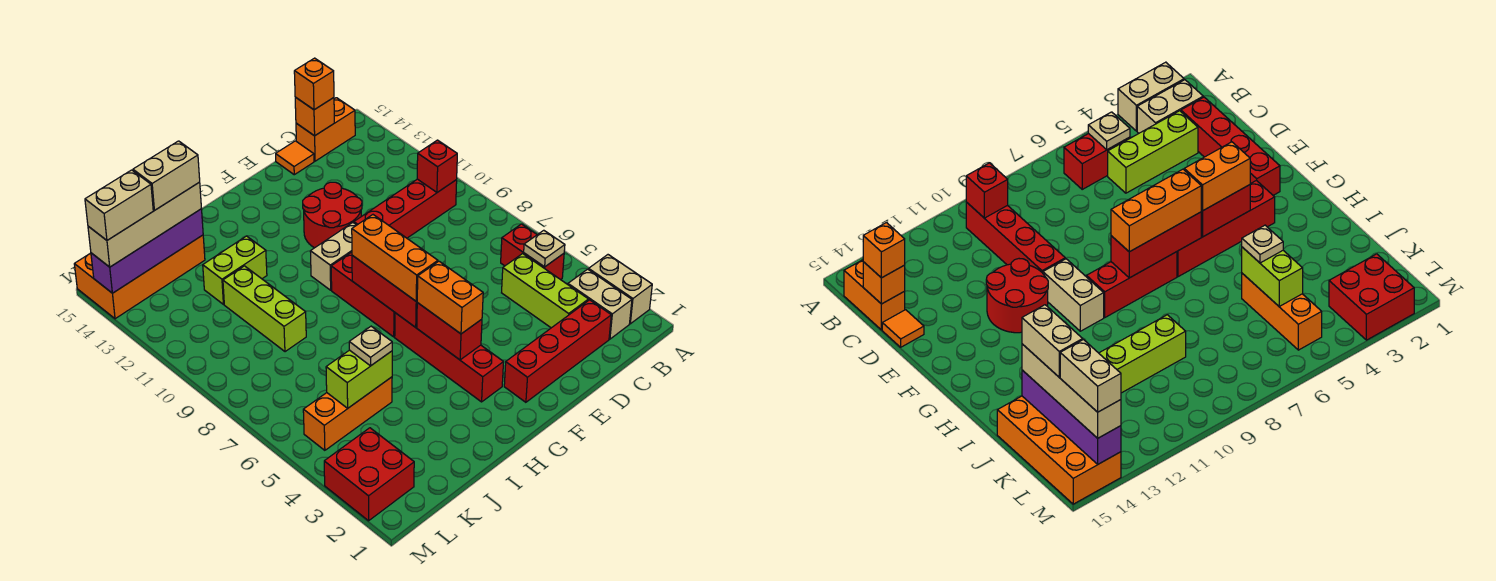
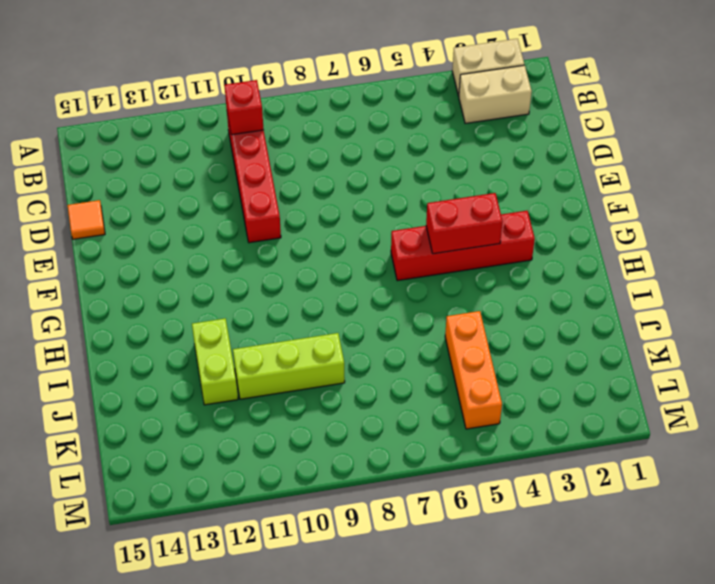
none -> red 1x2 brick [501,224,564,280]
none -> orange 1x2 brick [296,98,355,161]
none -> red 1x4 brick [504,300,611,402]
none -> lime 1x3 brick [502,254,588,328]

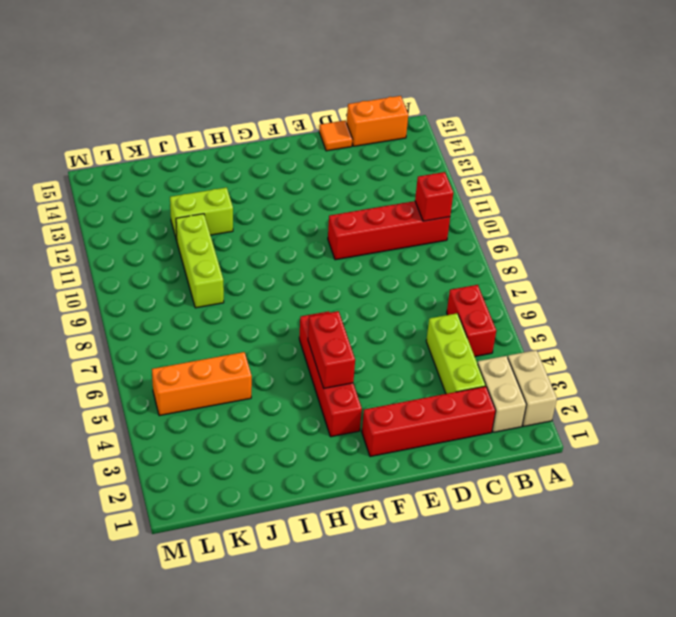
none -> red 2x2 round brick [303,182,362,248]
none -> tan 1x2 brick [310,223,356,290]
none -> red 1x3 brick [331,252,395,337]
none -> orange 2x4 brick [74,235,205,319]

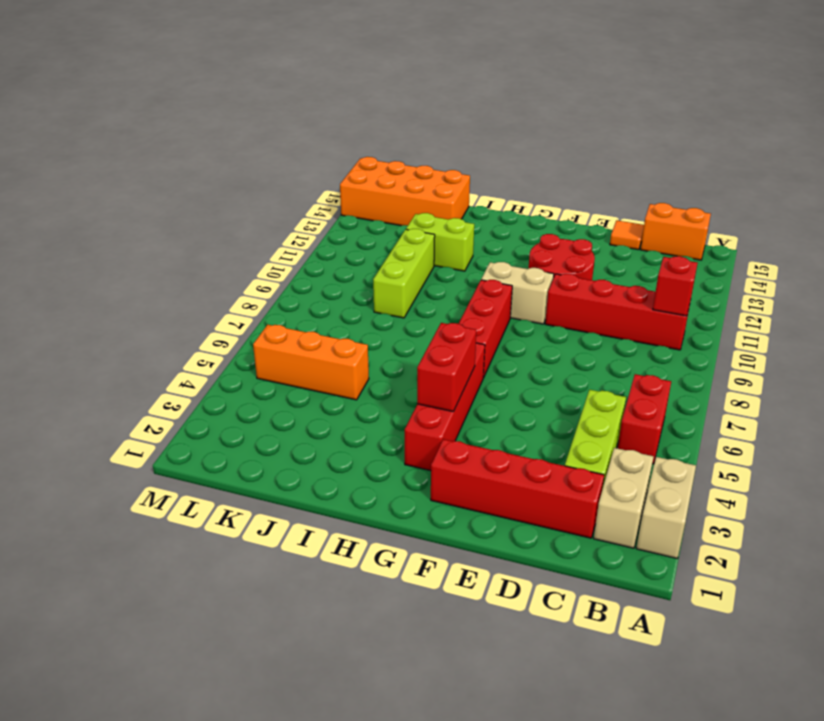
none -> red 2x2 brick [324,428,414,521]
none -> tan 1x1 plate [524,230,565,267]
none -> orange 1x1 brick [295,97,334,136]
none -> red 1x3 brick [352,255,417,327]

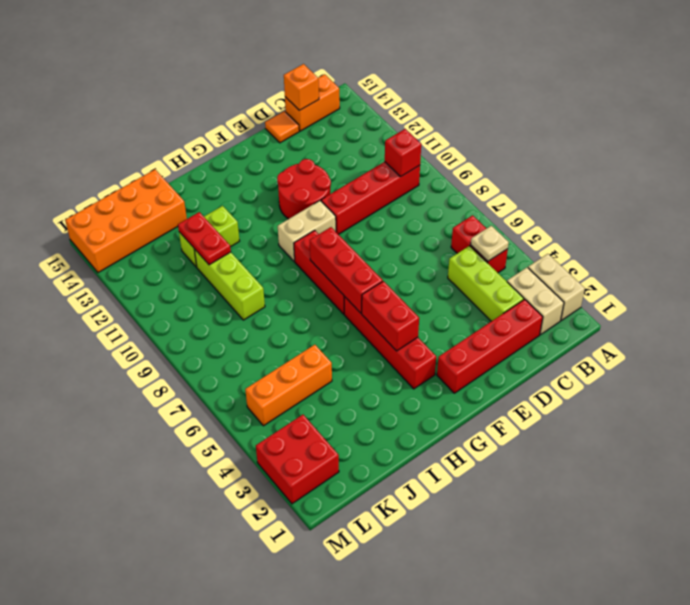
red 1x2 plate [178,212,231,265] -> none
none -> lime 1x2 brick [326,350,392,408]
none -> purple 1x4 brick [91,209,203,293]
none -> orange 1x1 brick [294,58,334,110]
none -> orange 1x2 brick [417,261,483,334]

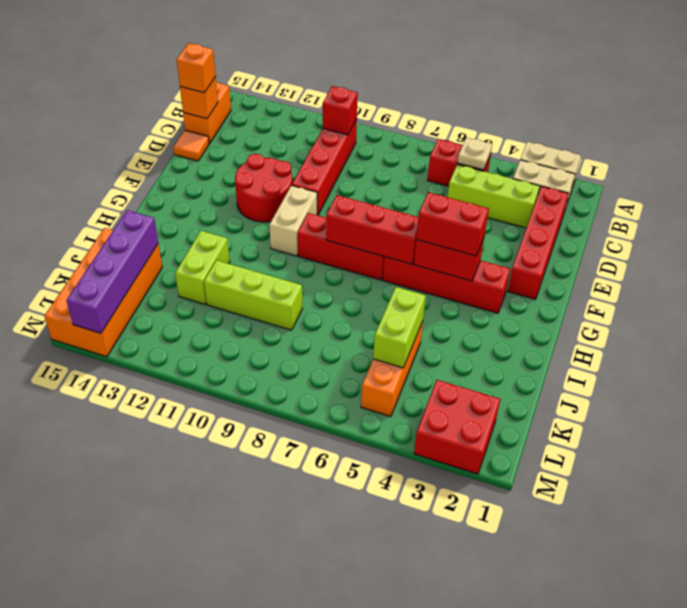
red 1x2 brick [416,192,489,256] -> orange 1x2 brick [417,261,483,334]
none -> orange 1x3 brick [352,215,438,301]
none -> tan 1x1 plate [349,326,392,366]
none -> tan 1x4 brick [88,182,202,267]
none -> tan 1x2 brick [133,141,200,211]

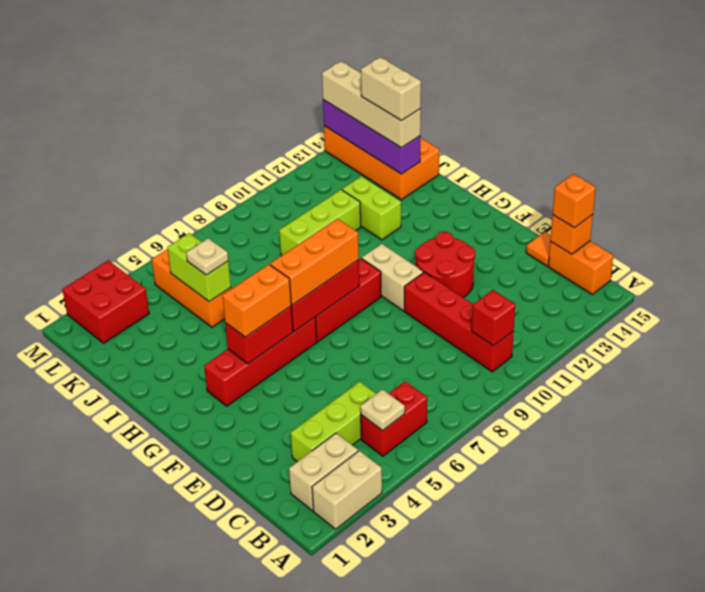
none -> red 1x4 brick [504,300,611,402]
none -> tan 1x2 brick [85,170,153,240]

